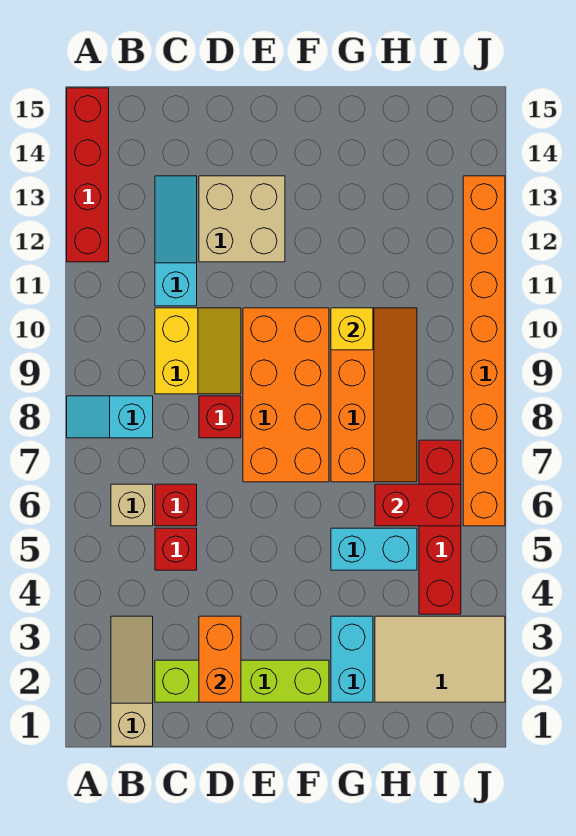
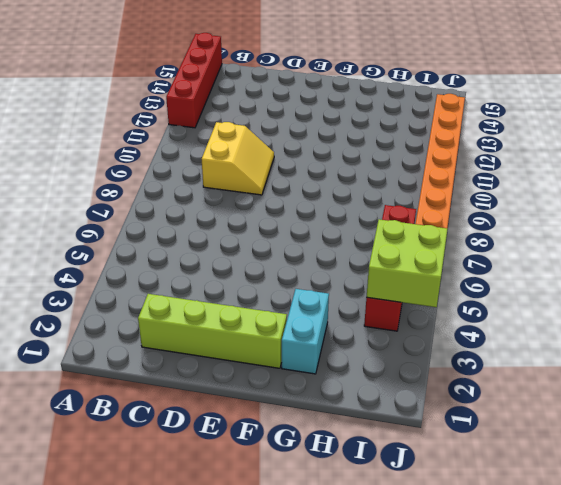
lime 2x2 brick [367,219,447,307] -> none
none -> cyan 1x2 slope [67,396,153,438]
none -> tan 1x3 slope [111,616,153,746]
none -> tan 1x1 brick [111,484,153,526]

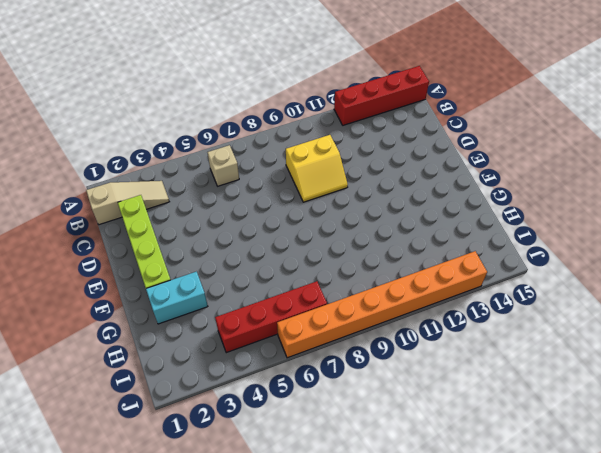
none -> cyan 1x2 slope [67,396,153,438]
none -> red 1x1 brick [155,528,197,570]
none -> red 1x1 brick [155,484,197,526]

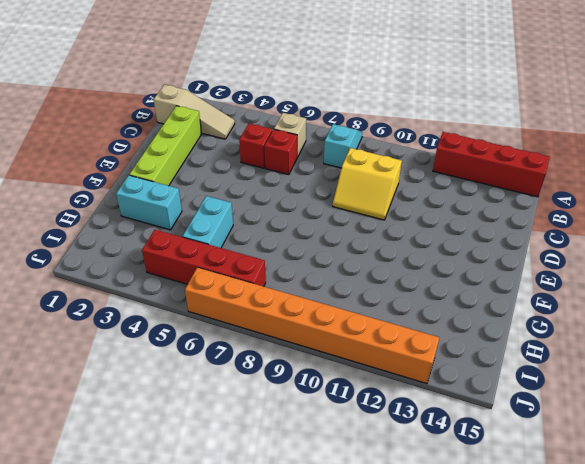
none -> cyan 1x3 slope [155,176,197,306]
none -> red 1x1 brick [199,396,241,438]
none -> tan 2x2 brick [199,176,285,262]

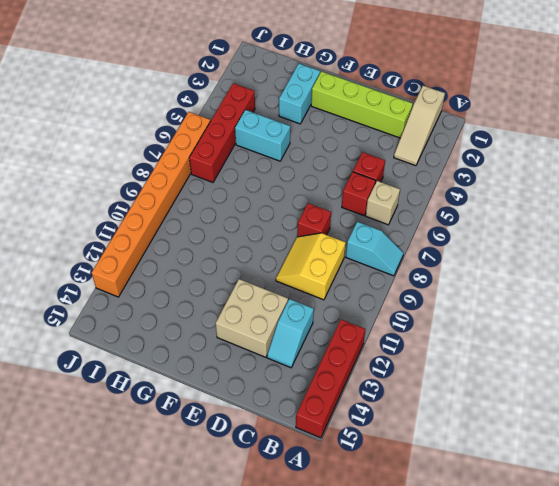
cyan 1x2 slope [267,299,314,368] -> cyan 1x3 slope [155,176,197,306]
none -> orange 2x4 brick [243,308,329,482]
none -> orange 2x4 slope [331,308,417,482]
none -> tan 2x3 tile [375,616,505,702]

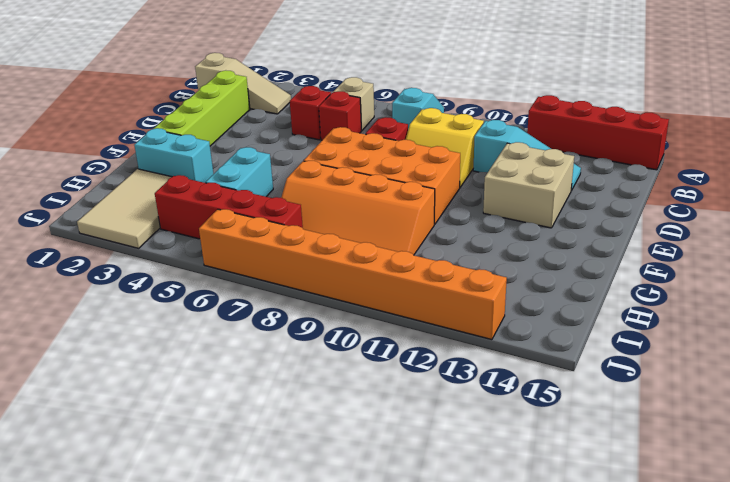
none -> orange 1x2 brick [199,616,241,702]
none -> yellow 1x1 brick [331,308,373,350]
none -> red 1x2 brick [375,484,461,526]

